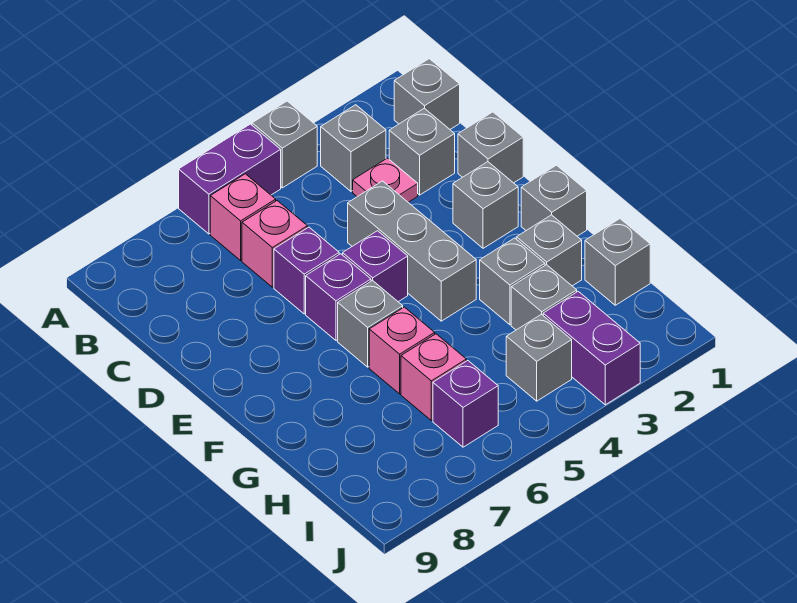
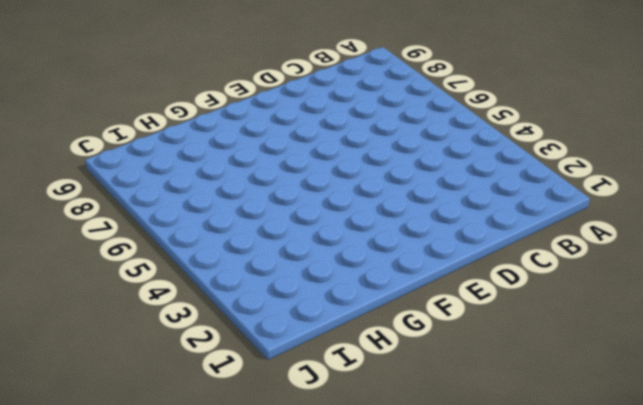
none -> grey 1x1 brick [252,101,317,188]
none -> purple 1x2 brick [179,124,281,234]
none -> grey 1x1 brick [394,59,460,129]

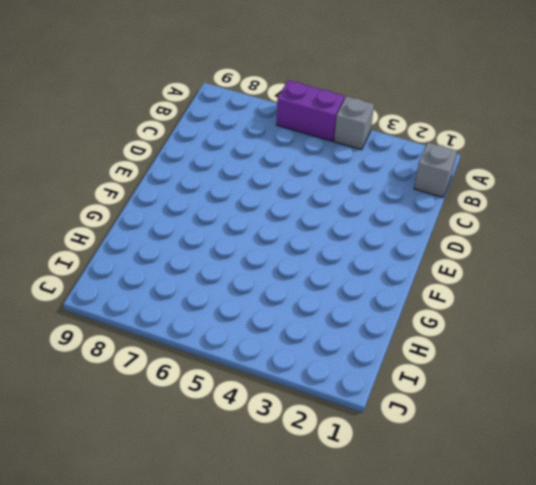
none -> grey 1x1 brick [321,105,386,191]
none -> pink 1x1 brick [210,174,276,260]
none -> grey 1x1 brick [389,108,455,195]

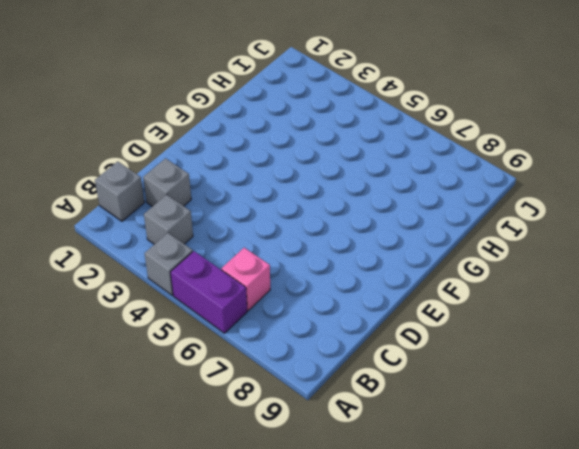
none -> pink 1x1 plate [353,158,418,202]
none -> pink 1x1 brick [242,201,307,287]
none -> grey 1x1 brick [458,112,523,183]

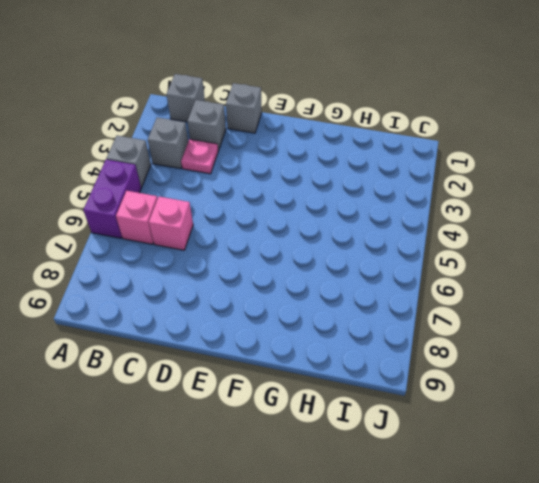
none -> grey 1x3 brick [348,181,476,321]
none -> purple 1x1 brick [274,227,339,314]
none -> grey 1x1 brick [453,162,518,248]

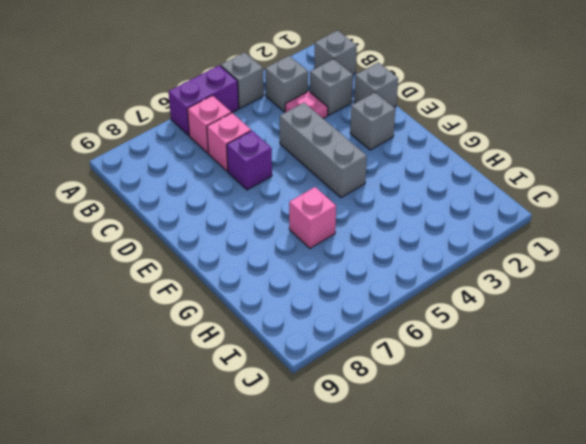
none -> purple 1x1 brick [343,231,408,302]
none -> purple 1x1 brick [306,254,371,340]
none -> grey 1x1 brick [521,165,587,236]

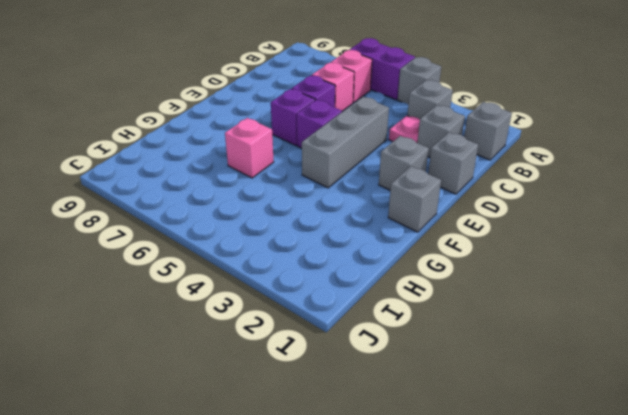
none -> grey 1x1 brick [338,280,403,367]
none -> grey 1x1 brick [516,215,582,286]
none -> grey 1x1 brick [480,238,545,325]

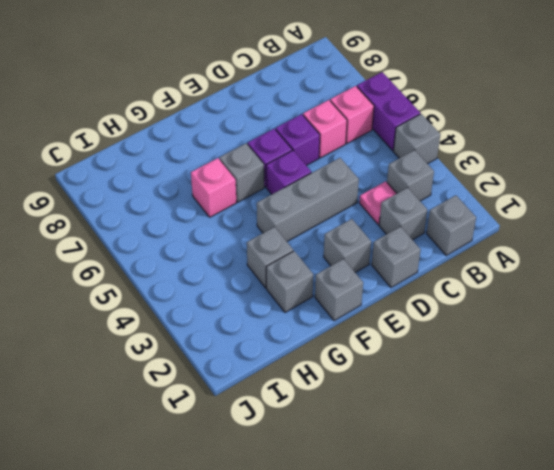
none -> grey 1x1 brick [585,219,650,305]
none -> grey 1x1 brick [511,265,577,330]
none -> pink 1x1 brick [401,334,466,420]

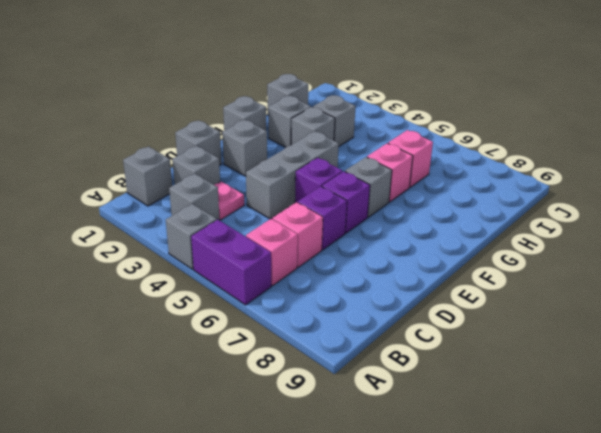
none -> purple 1x2 brick [543,291,640,405]
none -> grey 1x1 brick [506,314,572,401]
none -> purple 1x1 brick [433,361,498,447]

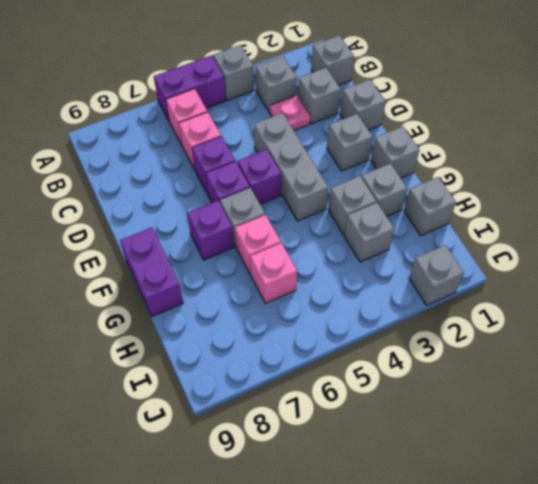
purple 1x1 brick [187,201,234,260] -> purple 1x1 brick moved to [433,361,498,447]
purple 1x2 brick [120,227,183,317] -> purple 1x2 brick moved to [543,291,640,405]
grey 1x1 brick [409,245,464,305] -> grey 1x1 brick moved to [506,314,572,401]

